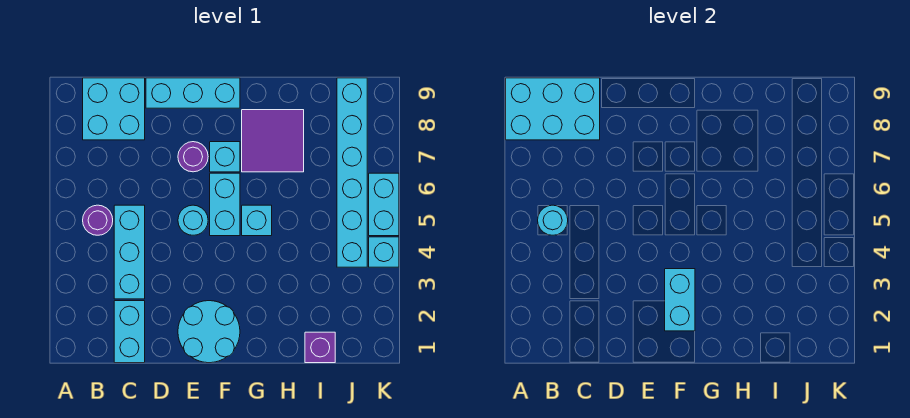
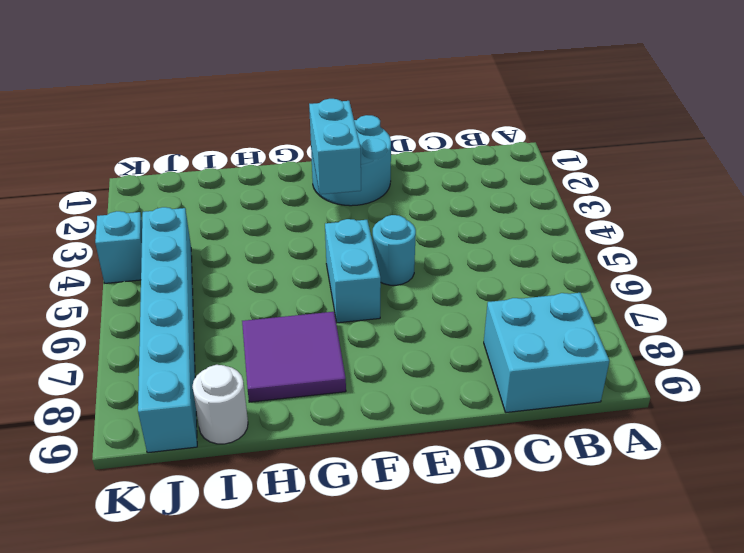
white 1x1 round brick [192,365,248,444] -> none
none -> purple 1x1 round brick [83,205,113,235]
none -> cyan 1x2 brick [114,301,145,363]
none -> cyan 1x3 brick [114,205,145,299]

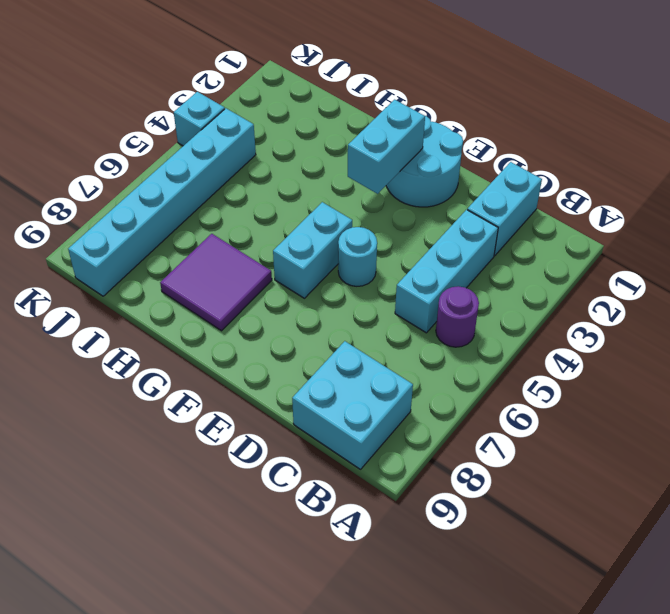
none -> cyan 1x3 brick [146,78,240,108]
none -> purple 1x1 round brick [178,142,208,172]
none -> cyan 1x1 brick [210,142,240,172]

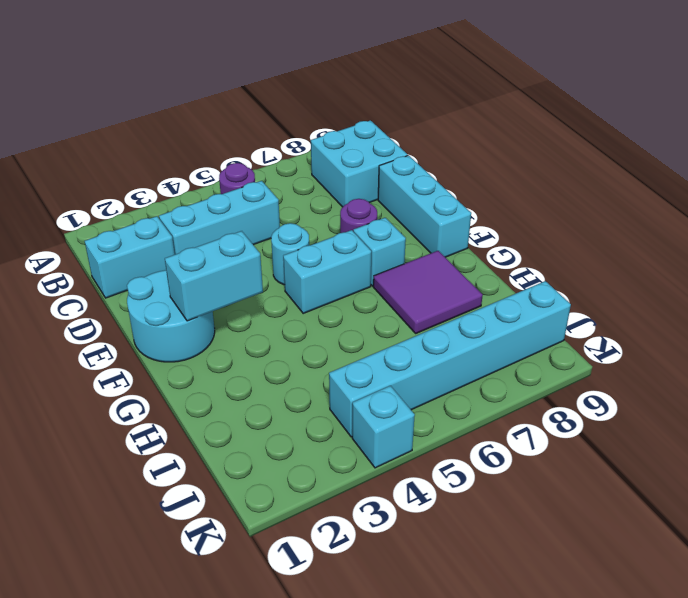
none -> cyan 1x1 brick [242,205,272,236]
none -> purple 1x1 brick [305,332,335,363]
none -> cyan 1x2 brick [369,173,399,236]

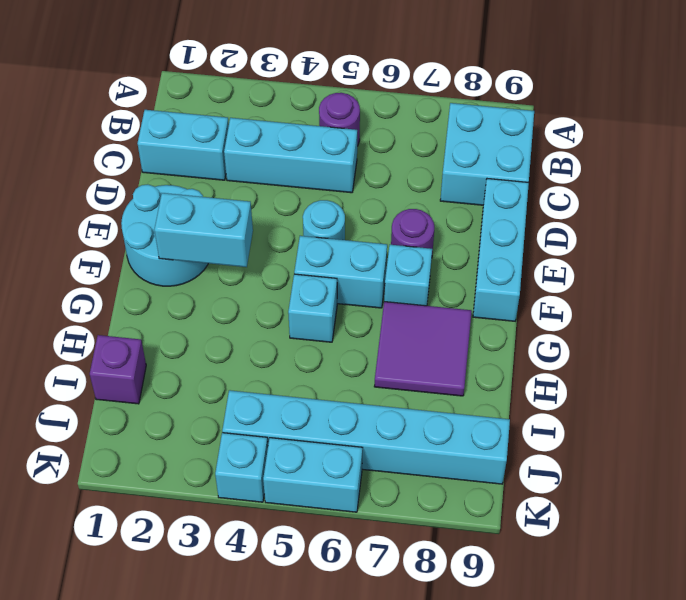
none -> cyan 2x3 brick [506,78,600,140]
none -> cyan 1x1 round brick [538,205,568,235]

